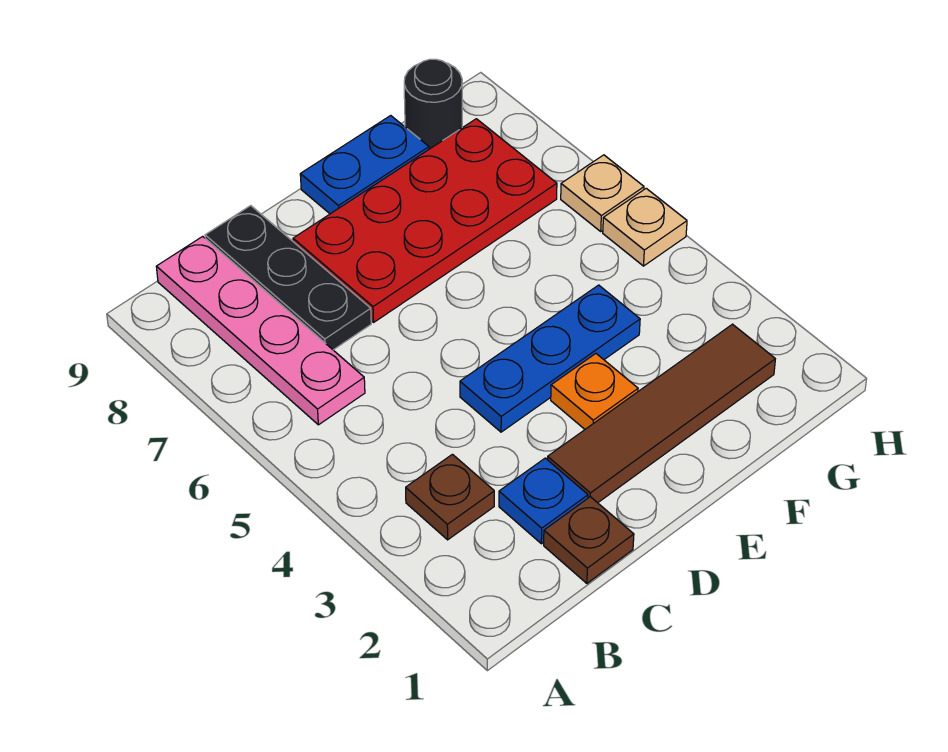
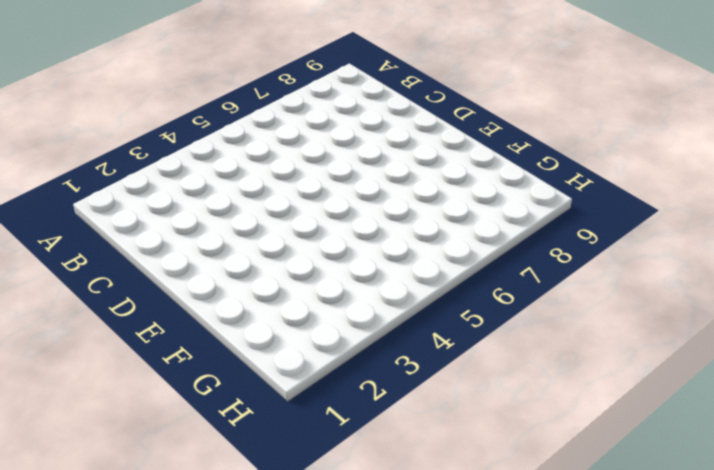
none -> brown 1x1 plate [406,454,494,540]
none -> pink 1x4 plate [156,236,365,425]
none -> brown 1x1 plate [544,497,634,583]

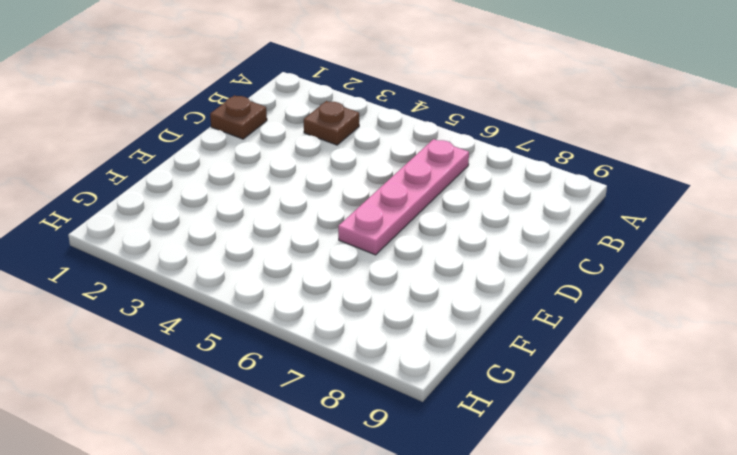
pink 1x4 plate [338,139,469,255] -> pink 1x4 plate turned to [156,236,365,425]
none -> blue 1x1 plate [499,458,588,544]
none -> black 1x3 plate [205,206,371,350]
none -> brown 1x4 tile [548,324,775,503]

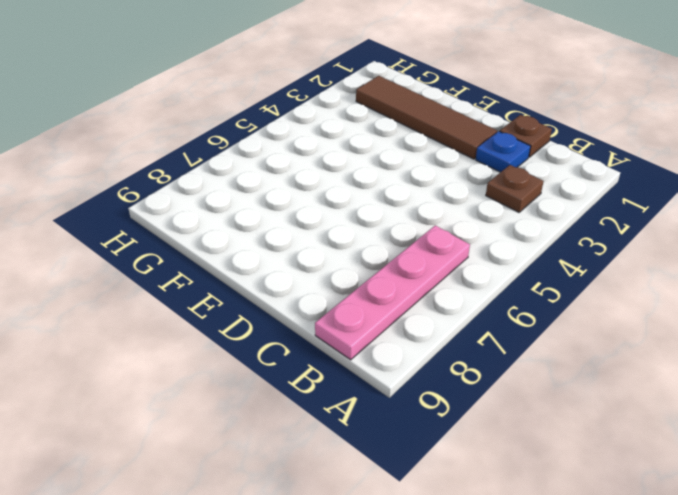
none -> black 1x3 plate [205,206,371,350]
none -> blue 1x3 plate [460,285,640,432]
none -> red 2x4 plate [293,119,557,322]

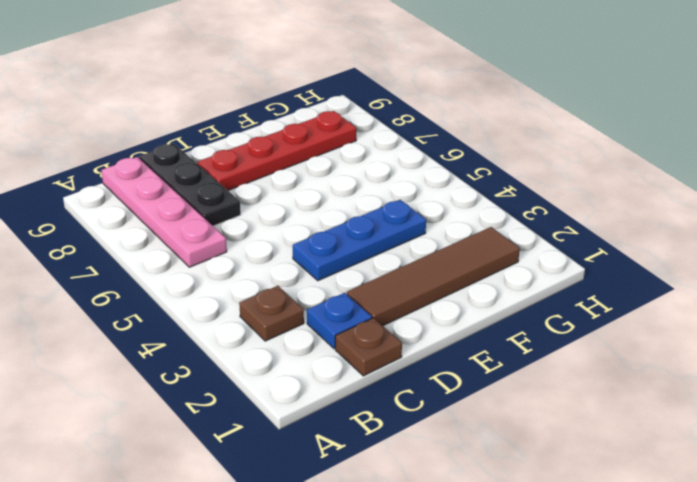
red 1x4 plate [197,111,356,190] -> red 2x4 plate [293,119,557,322]
none -> orange 1x1 plate [551,354,638,429]
none -> blue 1x2 plate [300,116,429,214]
none -> black 1x1 round brick [404,59,462,149]

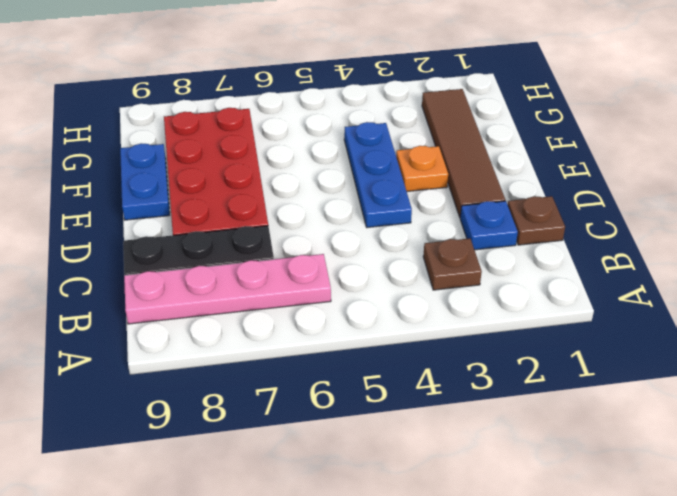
none -> black 1x1 round brick [404,59,462,149]
none -> tan 1x1 plate [603,188,687,266]
none -> tan 1x1 plate [561,155,644,231]

